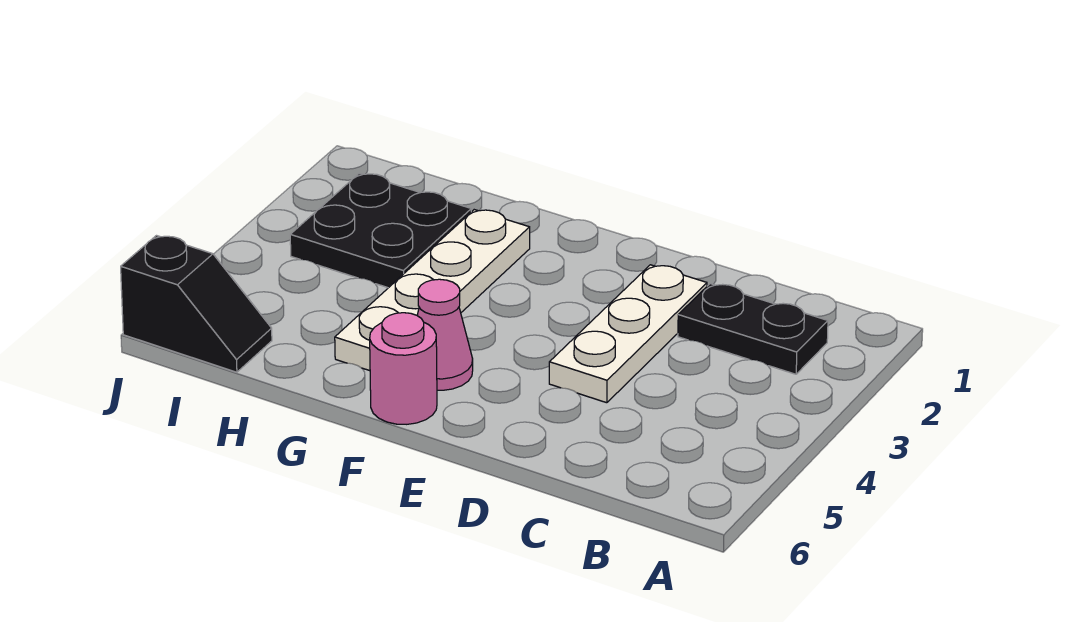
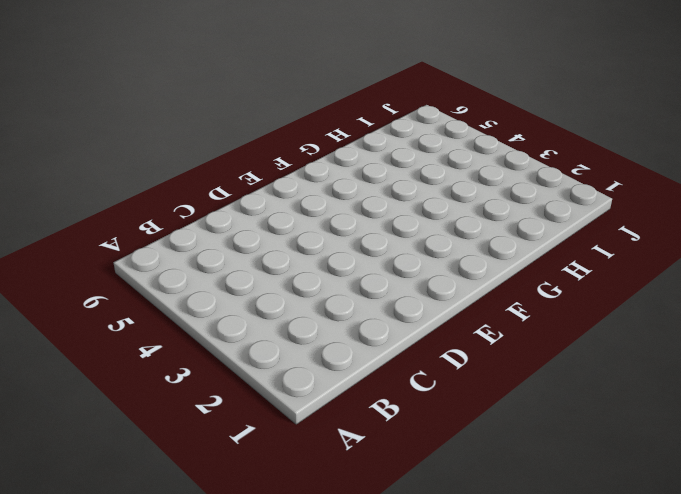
none -> black 1x2 plate [678,284,828,374]
none -> white 1x3 plate [549,265,707,403]

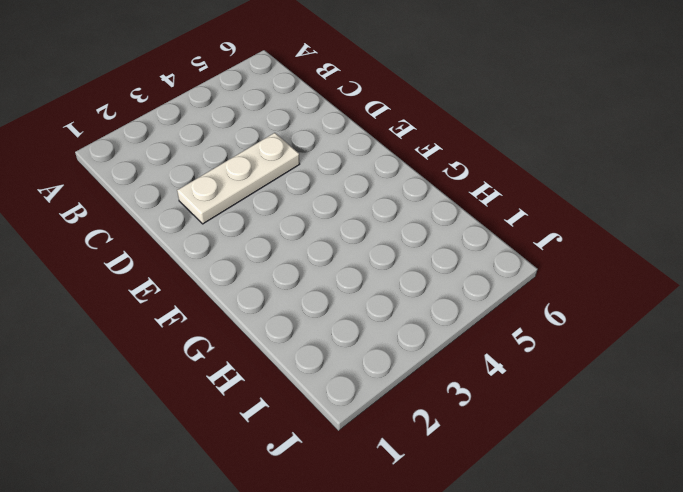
none -> black 1x2 plate [678,284,828,374]
none -> pink 1x1 cone [417,279,473,390]

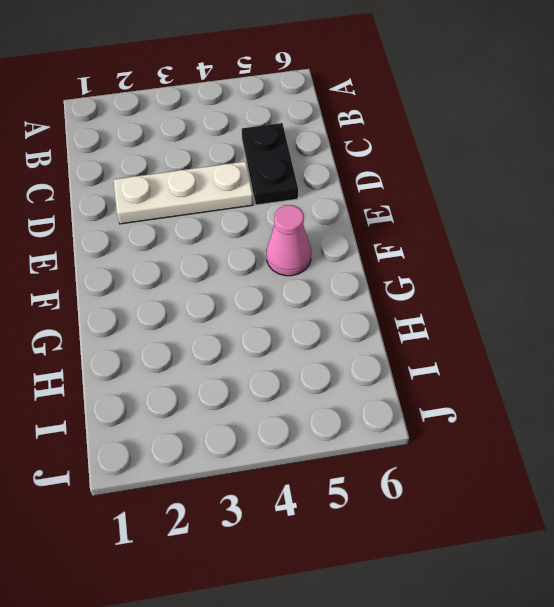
black 1x2 plate [242,123,298,205] -> black 1x2 plate moved to [678,284,828,374]
none -> pink 1x1 round brick [370,313,437,424]
none -> white 1x4 plate [335,210,530,371]

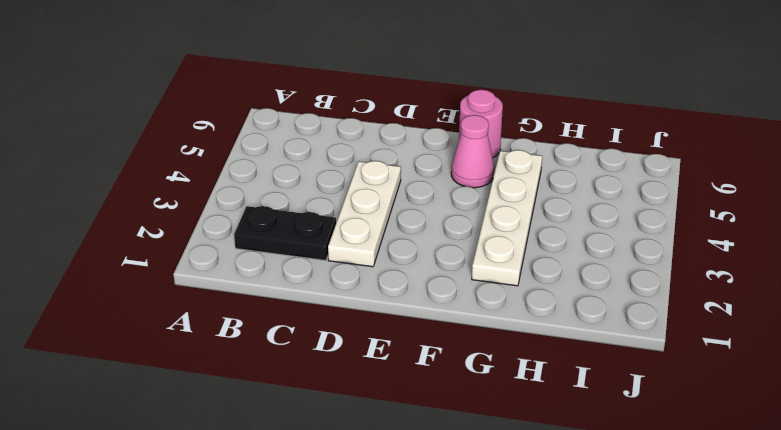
none -> black 2x2 plate [290,173,471,288]
none -> black 1x2 slope [121,236,272,372]

